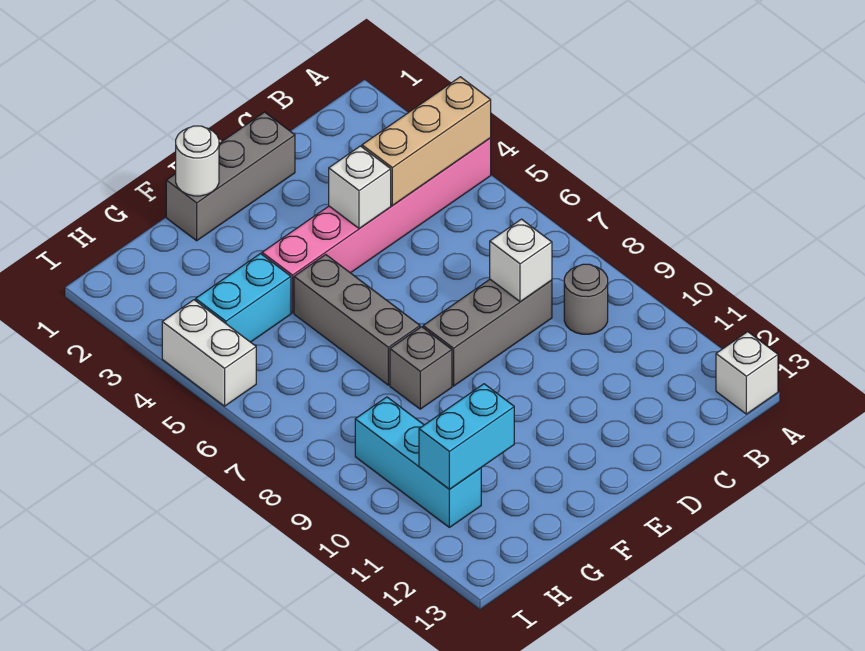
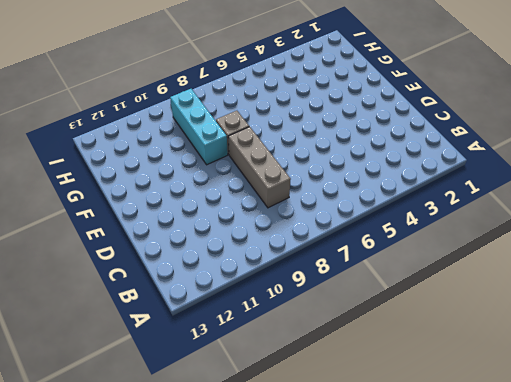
cyan 1x3 brick [170,89,228,165] -> cyan 1x3 brick turned to [355,397,481,527]
none -> pink 1x6 brick [262,138,491,313]
none -> white 1x1 brick [716,332,778,414]
none -> grey 1x1 round brick [564,264,608,334]

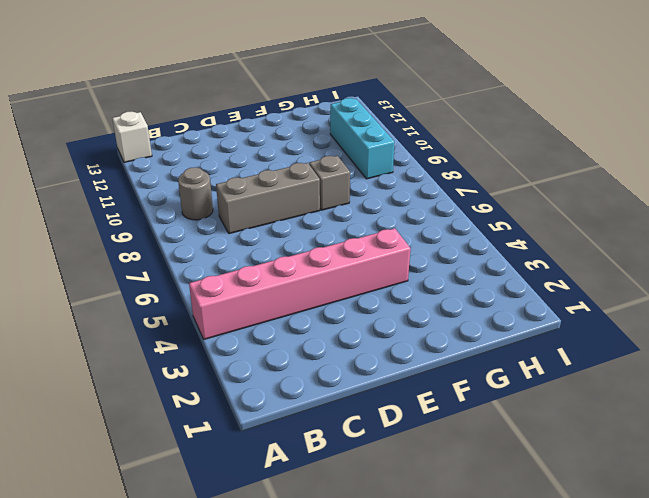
none -> grey 1x3 brick [166,112,295,241]
none -> grey 1x3 brick [294,255,420,385]
none -> cyan 1x2 brick [196,254,291,342]

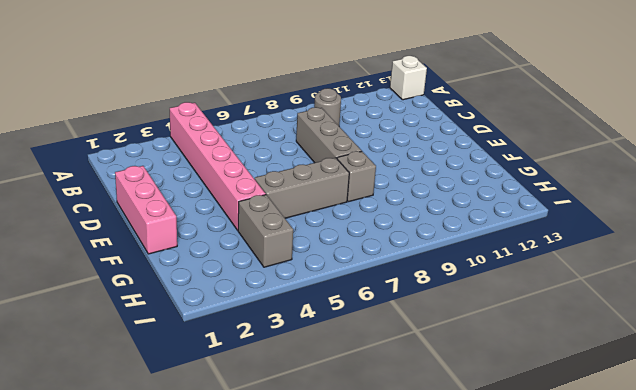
pink 1x3 brick [115,166,177,254] -> grey 1x3 brick [166,112,295,241]
grey 1x2 brick [238,195,293,267] -> cyan 1x2 brick [196,254,291,342]
none -> cyan 1x3 brick [355,397,481,527]
none -> white 1x2 brick [162,300,256,406]
none -> tan 1x3 brick [362,77,491,205]

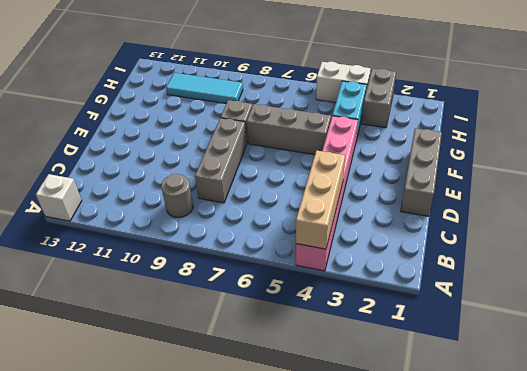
grey 1x2 brick [362,68,396,128] -> none
cyan 1x3 tile [166,73,243,104] -> cyan 1x3 brick [355,397,481,527]
none -> white 1x1 brick [490,219,552,302]
none -> white 1x1 brick [329,146,391,229]
none -> white 1x1 round brick [176,126,219,196]

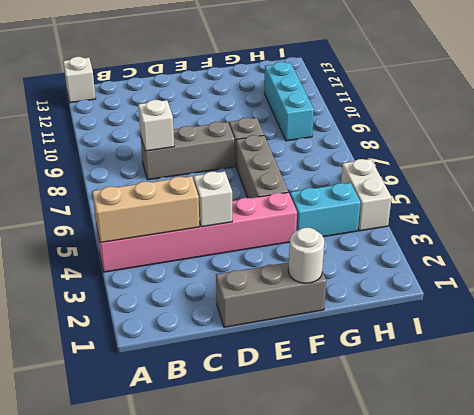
none -> grey 1x1 round brick [564,264,608,334]
none -> cyan 1x2 brick [419,384,514,489]

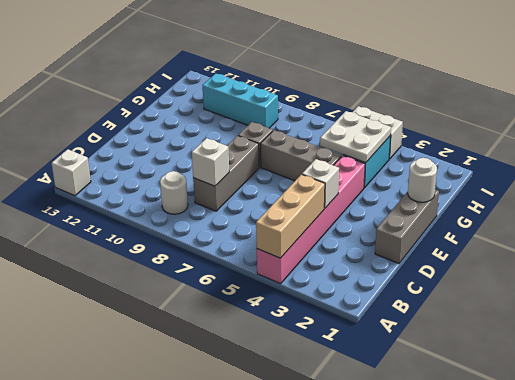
white 1x1 round brick [160,171,188,214] -> grey 1x1 round brick [564,264,608,334]
white 2x2 plate [320,111,391,163] -> none
none -> cyan 1x2 brick [419,384,514,489]

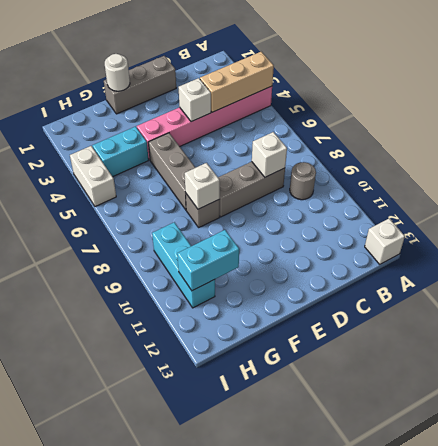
white 1x1 brick [185,163,220,209] -> none

